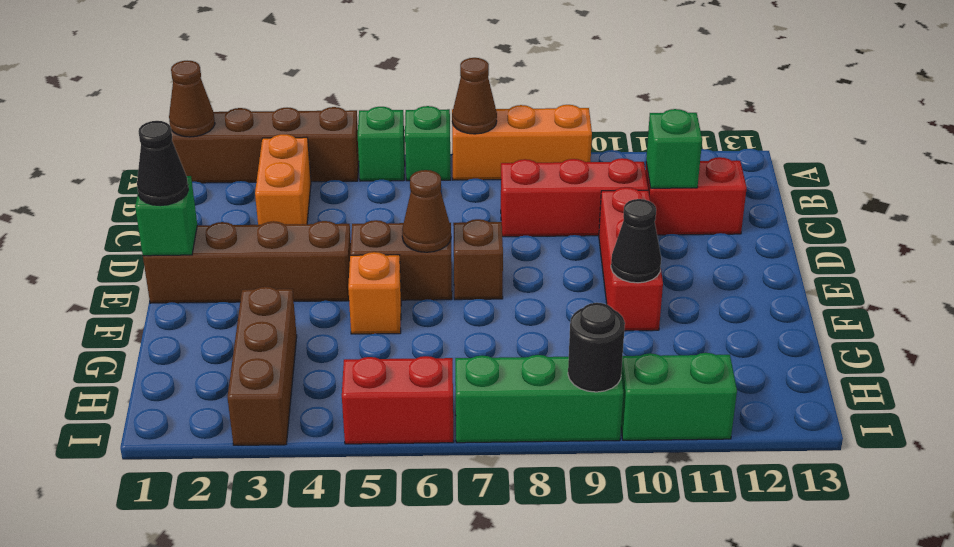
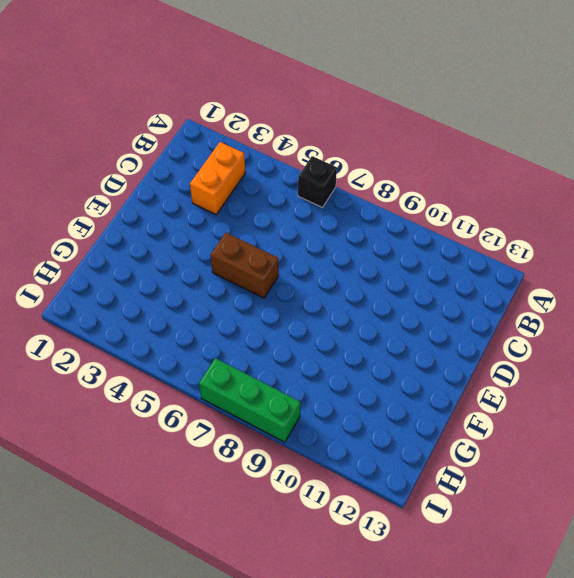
black 1x1 brick [298,156,337,207] -> green 1x1 brick [405,106,451,181]
none -> brown 1x4 brick [171,107,359,183]
none -> green 1x1 brick [358,107,405,181]
none -> orange 1x3 brick [452,105,592,180]

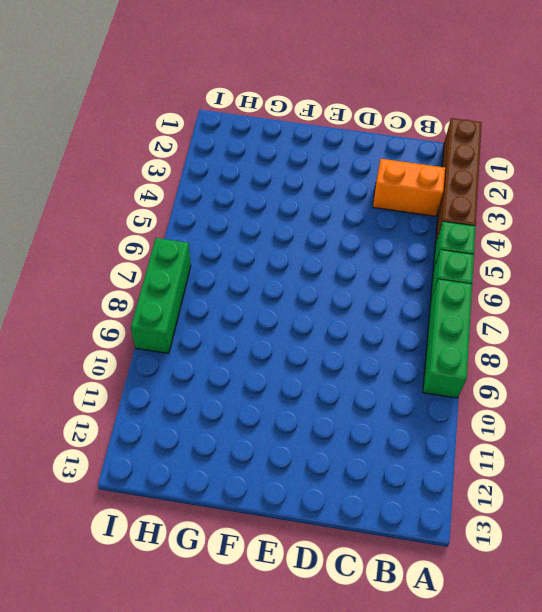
green 1x3 brick [423,279,472,398] -> orange 1x3 brick [452,105,592,180]
none -> red 1x3 brick [501,158,648,237]
none -> red 1x2 brick [645,157,747,235]
none -> red 1x3 brick [599,187,663,331]

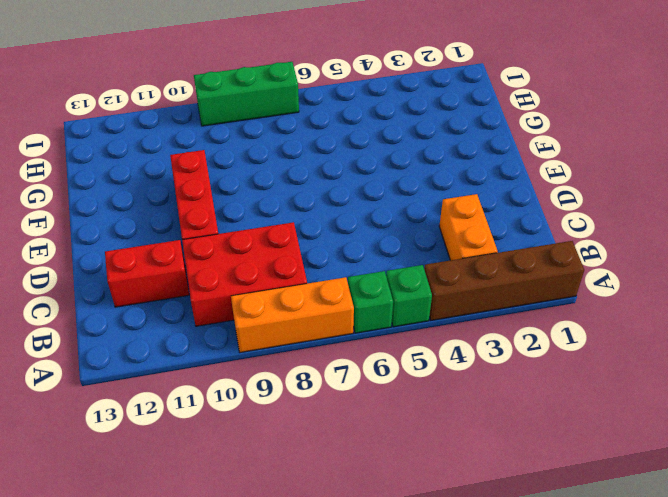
red 2x3 brick [182,222,307,326] -> red 1x3 brick [501,158,648,237]
none -> brown 1x4 brick [143,221,351,303]
none -> brown 1x2 brick [350,220,452,300]
none -> brown 1x1 brick [453,219,503,300]

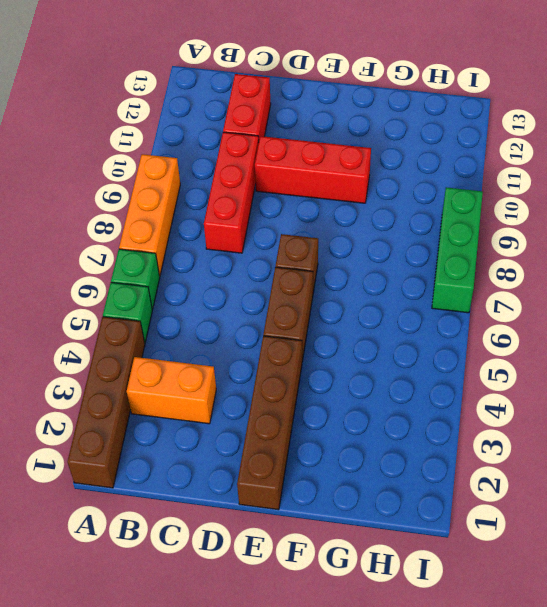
none -> orange 1x1 brick [348,252,401,334]
none -> brown 1x3 brick [228,287,297,445]
none -> red 1x2 brick [342,356,453,444]

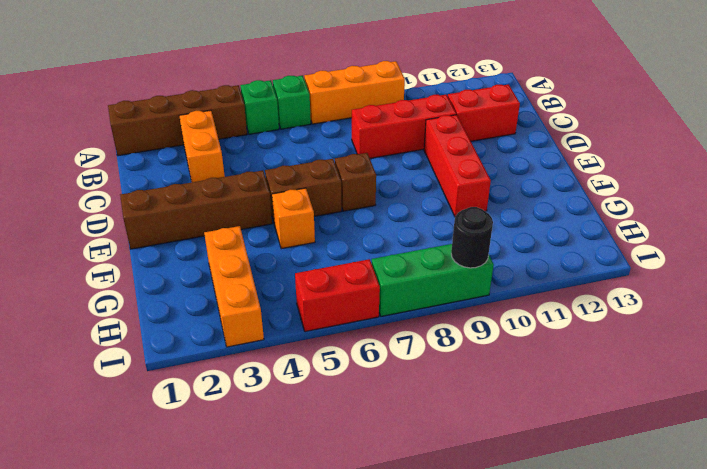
orange 1x3 brick [204,226,264,347] -> brown 1x3 brick [228,287,297,445]
none -> green 1x2 brick [621,353,737,440]
none -> brown 1x1 cone [169,61,215,137]
none -> brown 1x1 cone [452,58,497,134]

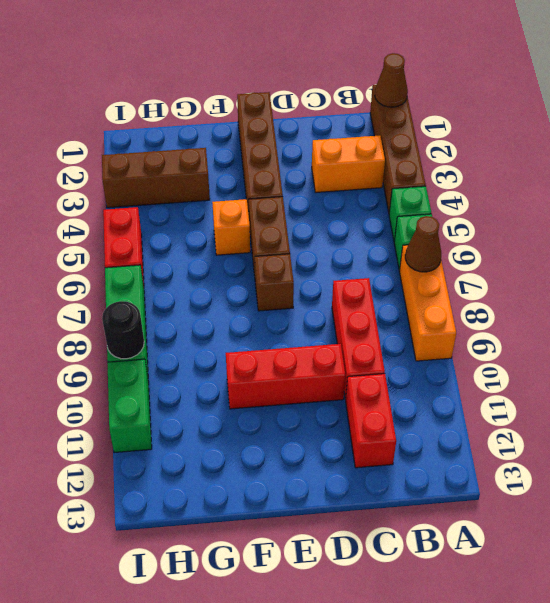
none -> green 1x1 brick [646,109,702,188]
none -> green 1x1 brick [135,176,197,256]
none -> brown 1x1 cone [402,170,451,252]

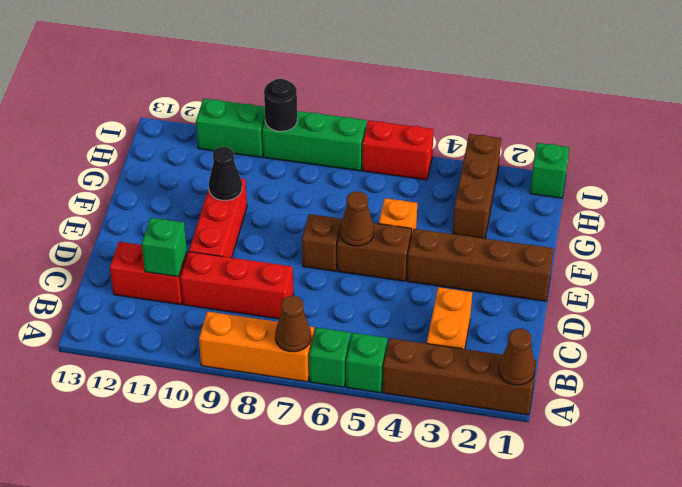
green 1x1 brick [530,143,569,198] -> green 1x1 brick moved to [135,176,197,256]
none -> black 1x1 cone [137,121,188,206]

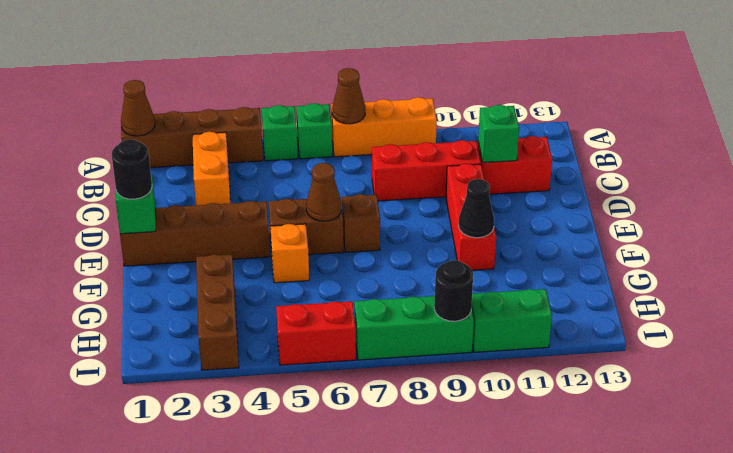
black 1x1 round brick [112,139,152,199] -> black 1x1 cone [137,121,188,206]

